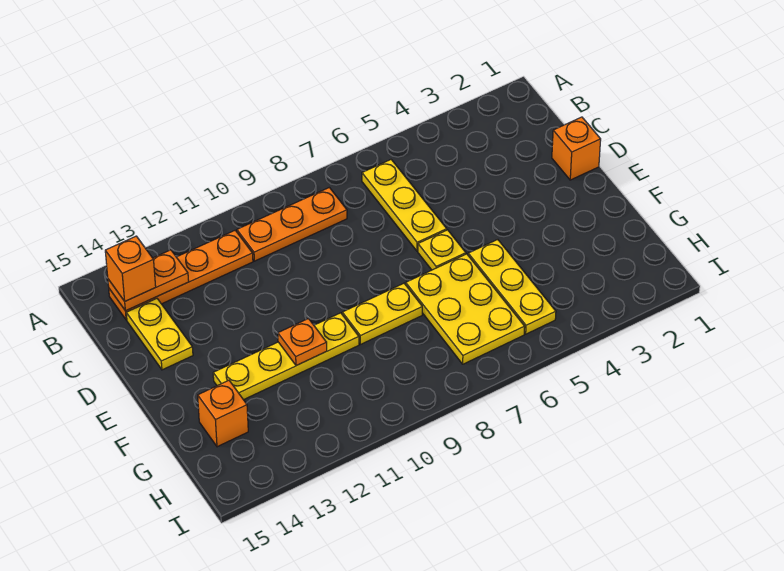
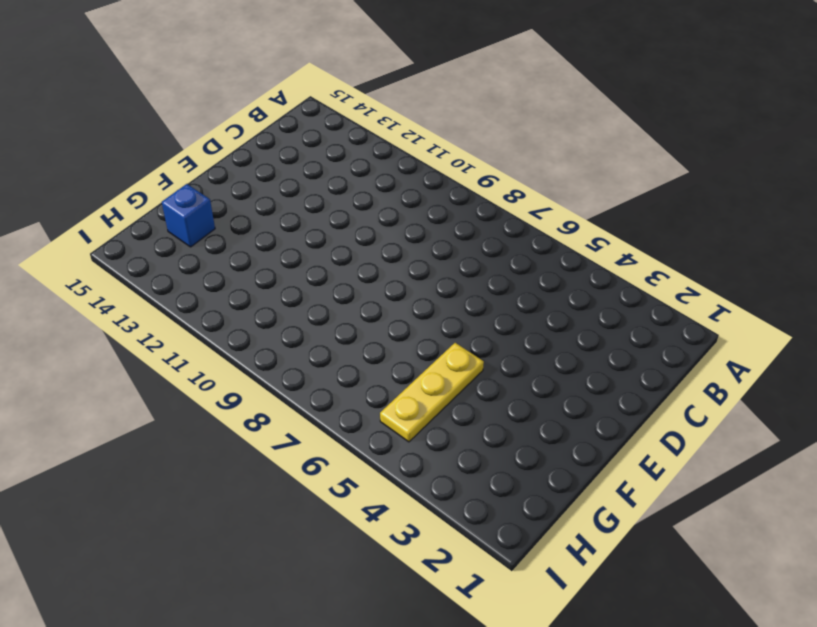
blue 1x1 brick [162,184,215,247] -> orange 1x1 brick [198,380,248,447]
none -> yellow 1x3 plate [362,160,447,251]
none -> orange 1x3 plate [237,187,347,261]
none -> orange 1x4 plate [109,230,253,320]

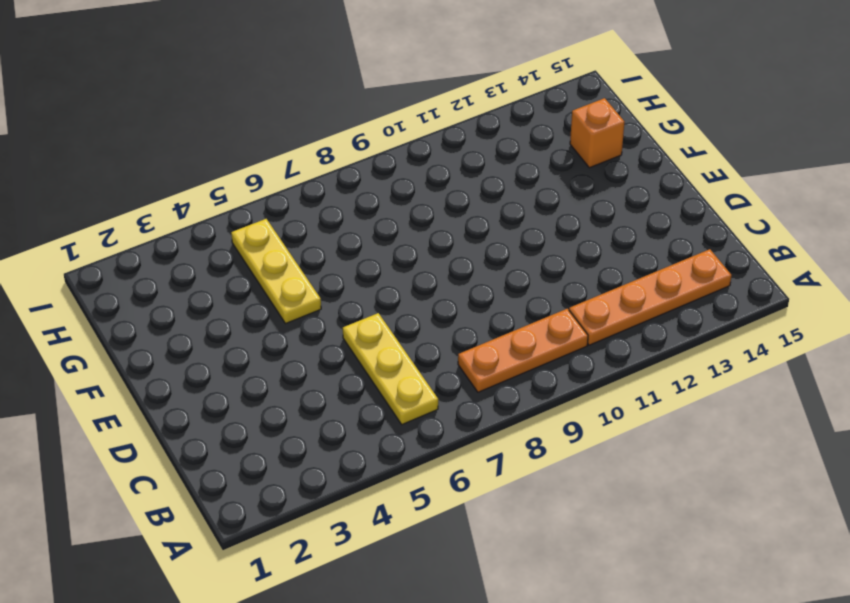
none -> yellow 1x2 plate [126,299,193,370]
none -> orange 1x1 brick [552,117,601,180]
none -> yellow 1x1 plate [418,230,466,270]

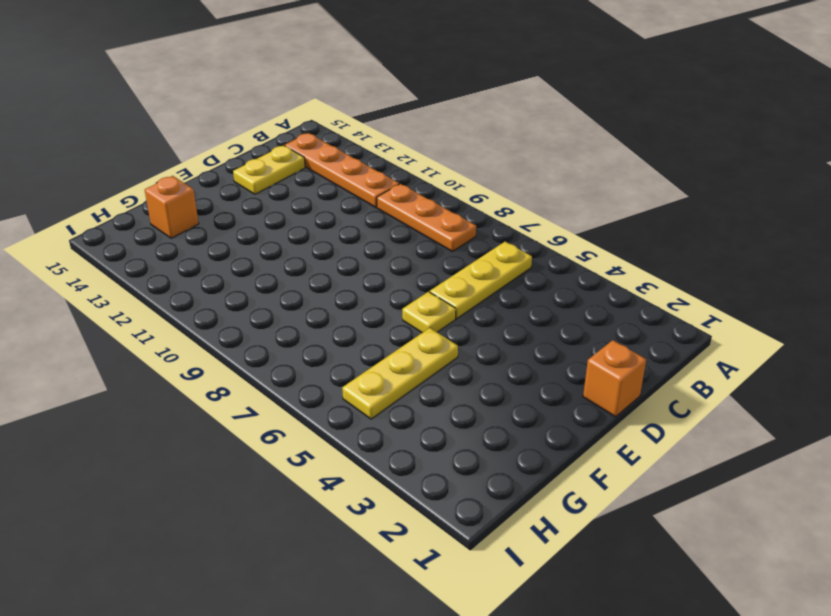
none -> yellow 2x3 plate [406,254,525,364]
none -> yellow 1x2 plate [342,283,422,344]
none -> yellow 1x4 plate [213,313,359,400]

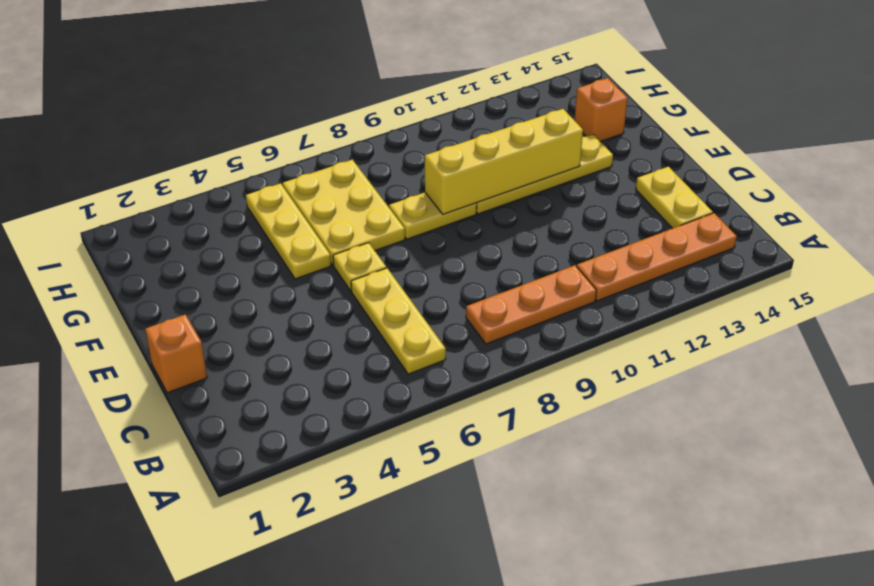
yellow 1x4 brick [425,109,583,214] -> orange 1x1 plate [278,319,327,366]
none -> orange 1x2 plate [108,250,189,311]
none -> orange 1x1 brick [105,236,156,301]

